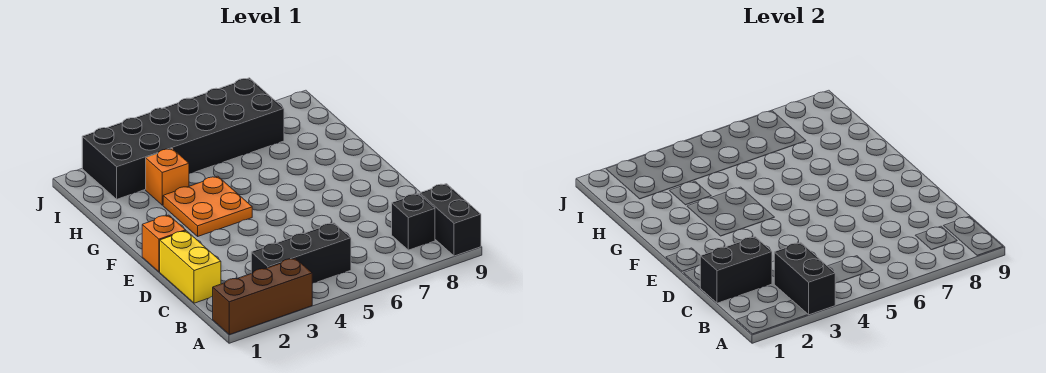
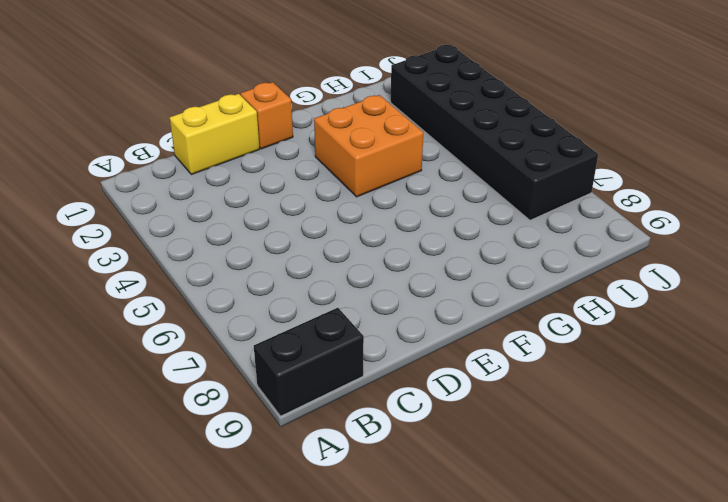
orange 2x2 brick [314,95,423,197] -> orange 2x2 plate [163,176,252,236]
none -> brown 1x3 brick [213,258,312,335]
none -> black 1x3 brick [251,223,351,283]

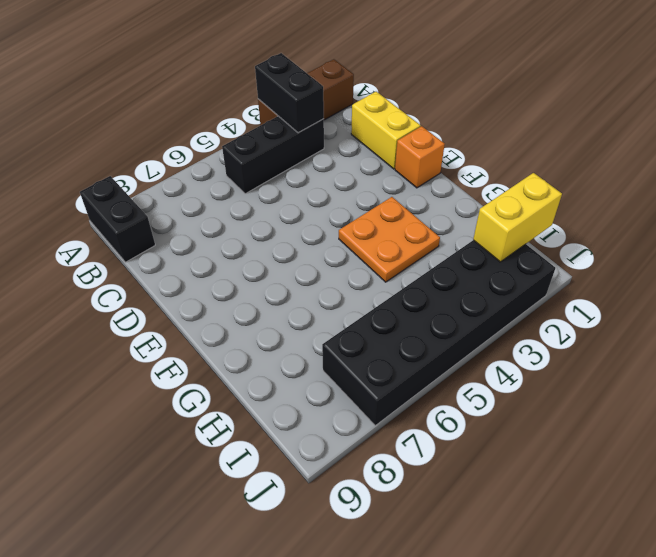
yellow 1x2 brick [473,173,562,262] -> none
none -> black 1x1 brick [392,193,435,250]
none -> orange 1x1 brick [146,149,189,205]

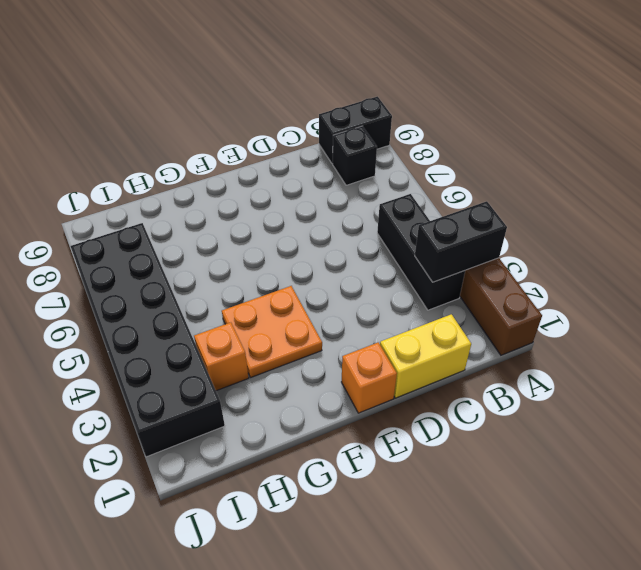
none -> black 1x2 brick [700,237,772,303]

